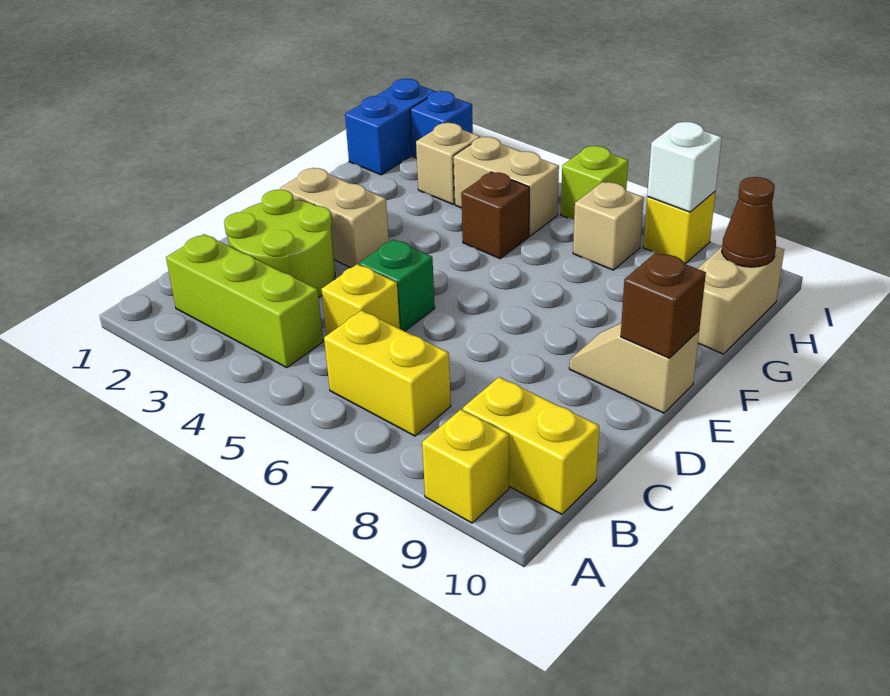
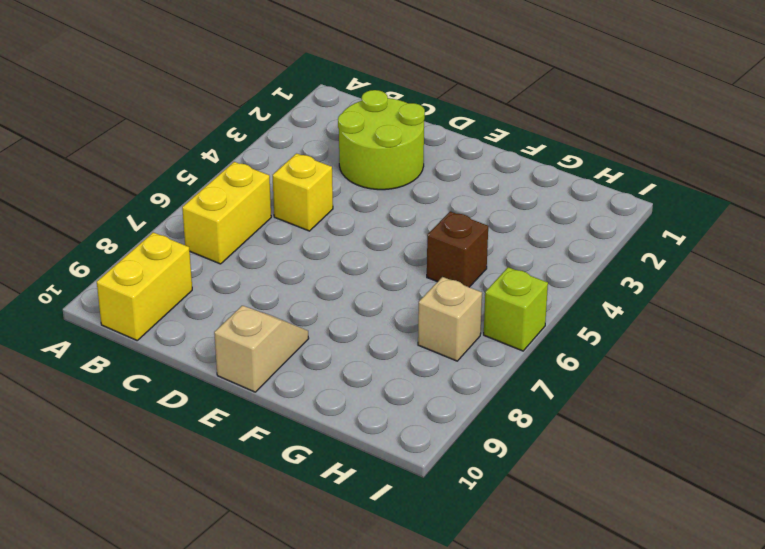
none -> yellow 1x1 brick [422,410,509,523]
none -> lime 1x3 brick [166,234,323,368]
none -> green 1x1 brick [359,240,435,331]

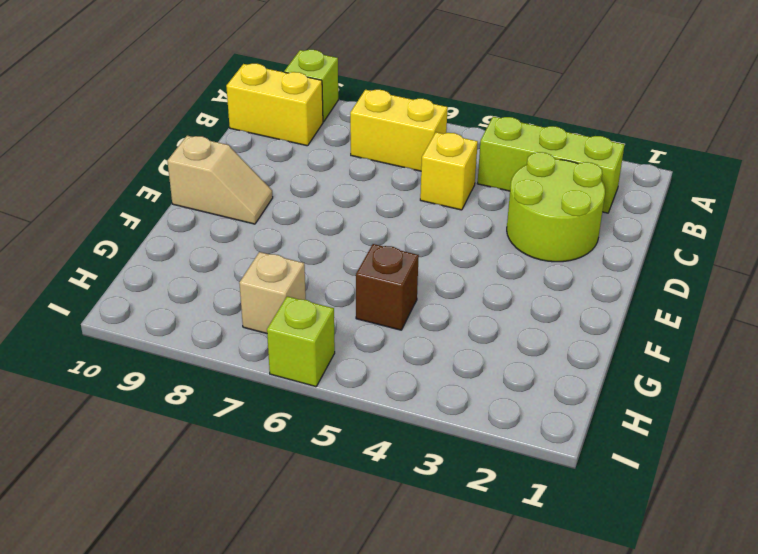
lime 1x1 brick [284,50,338,122] -> yellow 1x1 brick [422,410,509,523]
none -> green 1x1 brick [359,240,435,331]
none -> tan 1x2 brick [280,168,389,268]
none -> tan 1x2 brick [697,247,784,354]

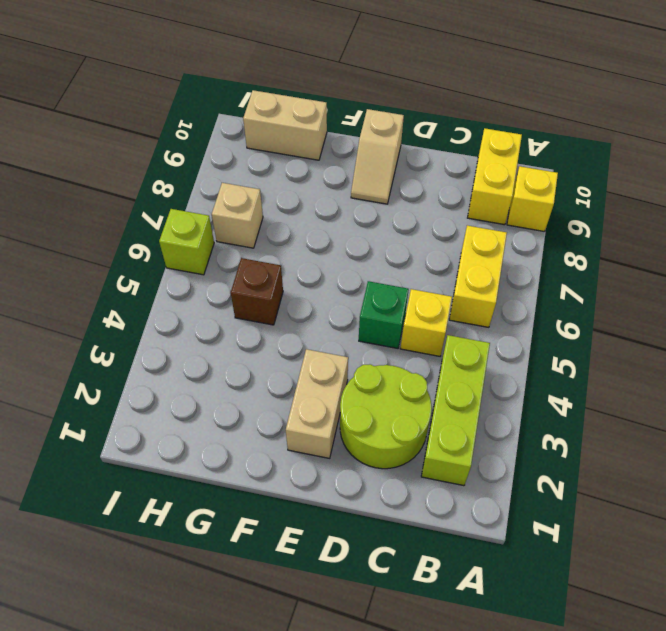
none -> blue 1x2 brick [345,79,436,175]
none -> tan 1x1 brick [416,123,480,204]
none -> tan 1x2 brick [454,137,559,236]

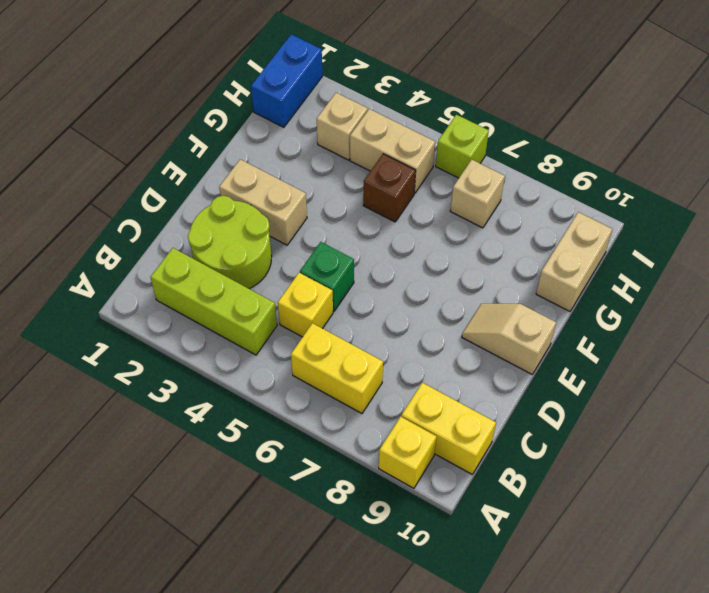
none -> blue 1x1 brick [410,91,473,158]
none -> yellow 1x1 brick [643,192,715,264]
none -> brown 1x1 brick [621,253,706,358]

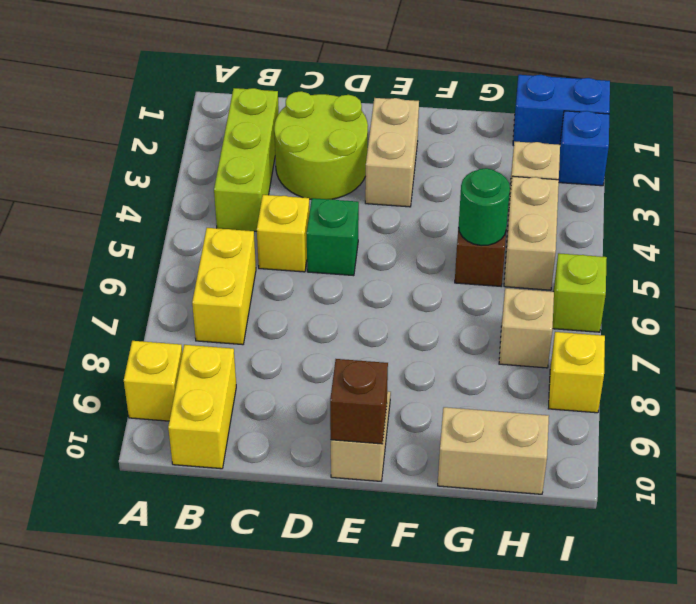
green 1x1 round brick [459,168,510,246] -> none
none -> brown 1x1 cone [722,177,776,267]
none -> white 1x1 brick [647,122,722,212]

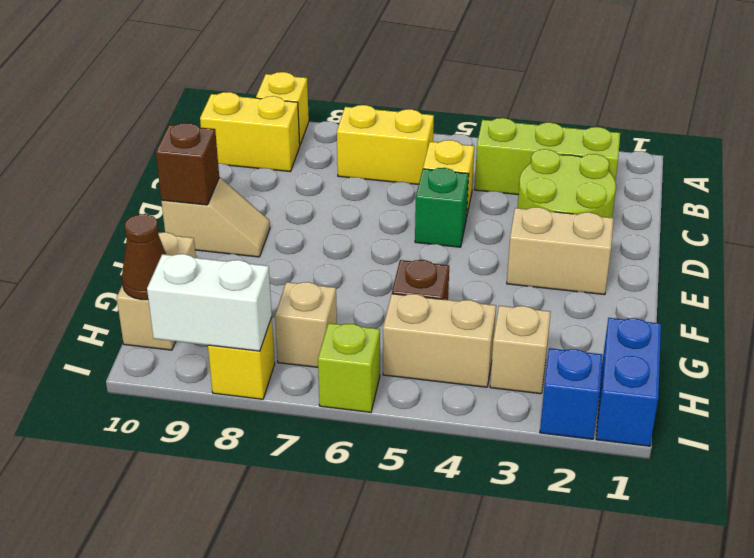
white 1x2 brick [147,254,272,351] -> white 1x1 brick [647,122,722,212]

